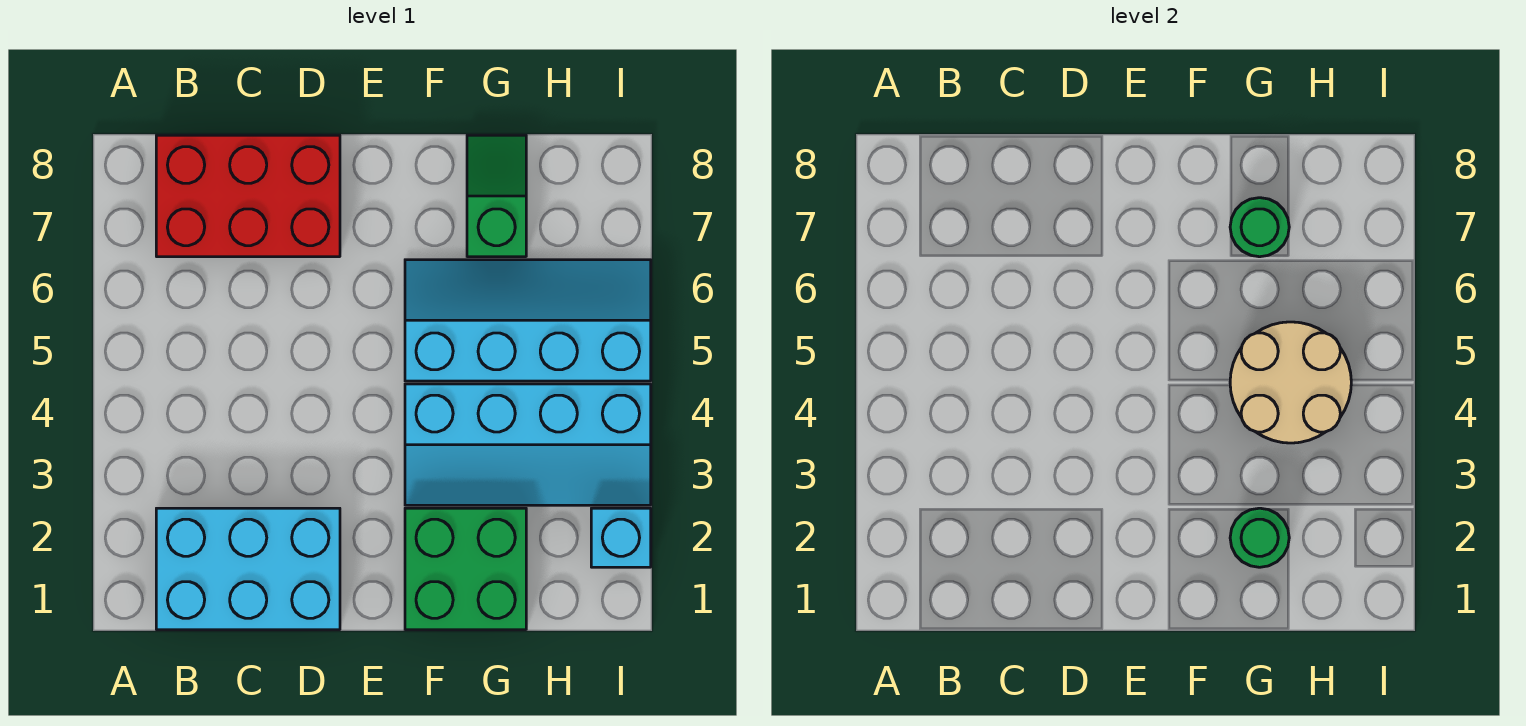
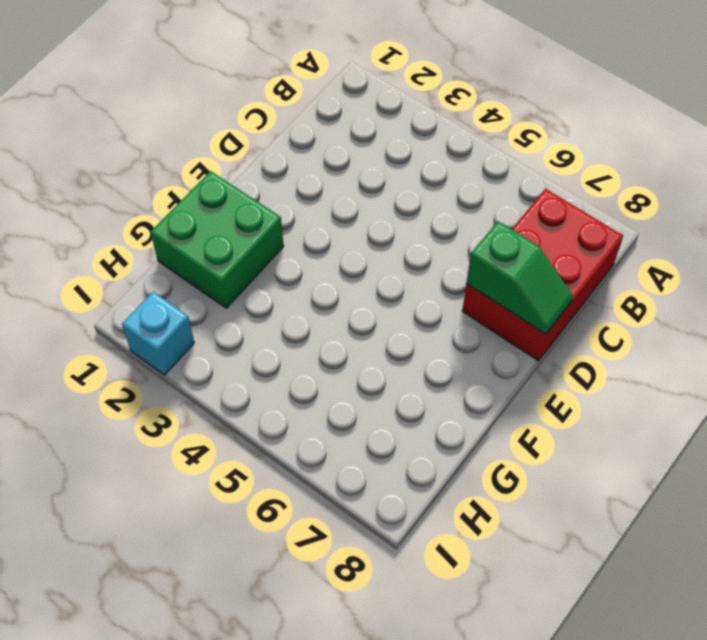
green 1x2 slope [466,221,573,334] -> green 1x2 slope moved to [467,135,526,257]
none -> cyan 2x3 brick [156,508,340,630]
none -> cyan 2x4 slope [405,384,651,505]

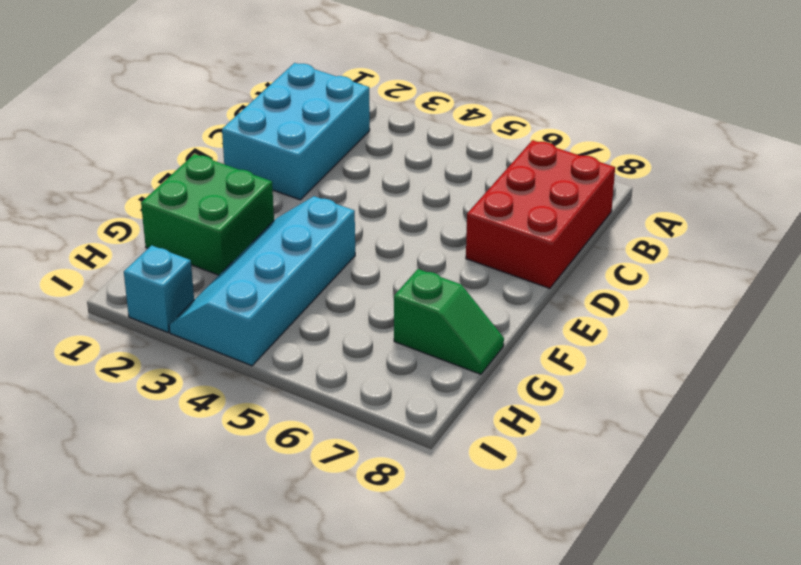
none -> cyan 2x4 slope [405,260,651,381]
none -> green 1x1 round brick [1230,508,1289,567]

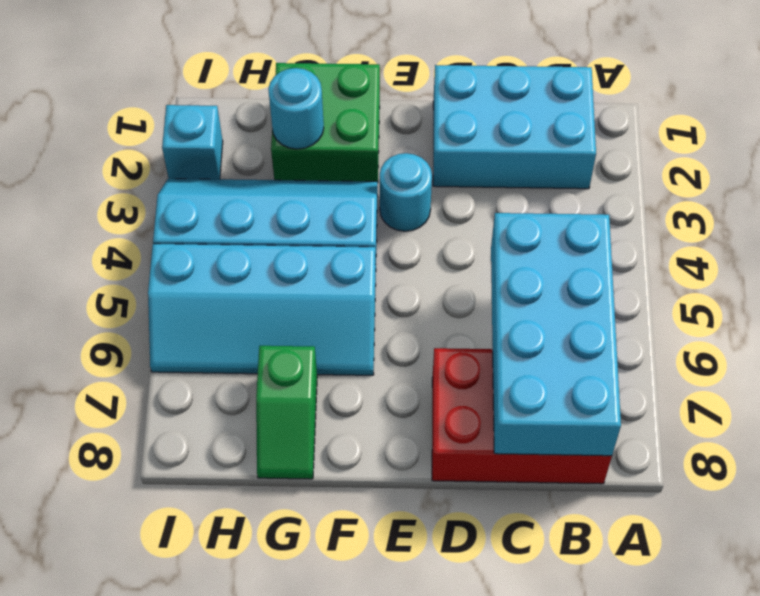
cyan 2x4 brick [491,213,621,456] -> none
cyan 1x1 round brick [380,153,432,231] -> none
cyan 1x1 round brick [268,68,324,149] -> green 1x1 round brick [1230,508,1289,567]
none -> tan 2x2 round brick [1230,322,1351,443]
none -> green 1x1 round brick [1230,198,1289,257]

